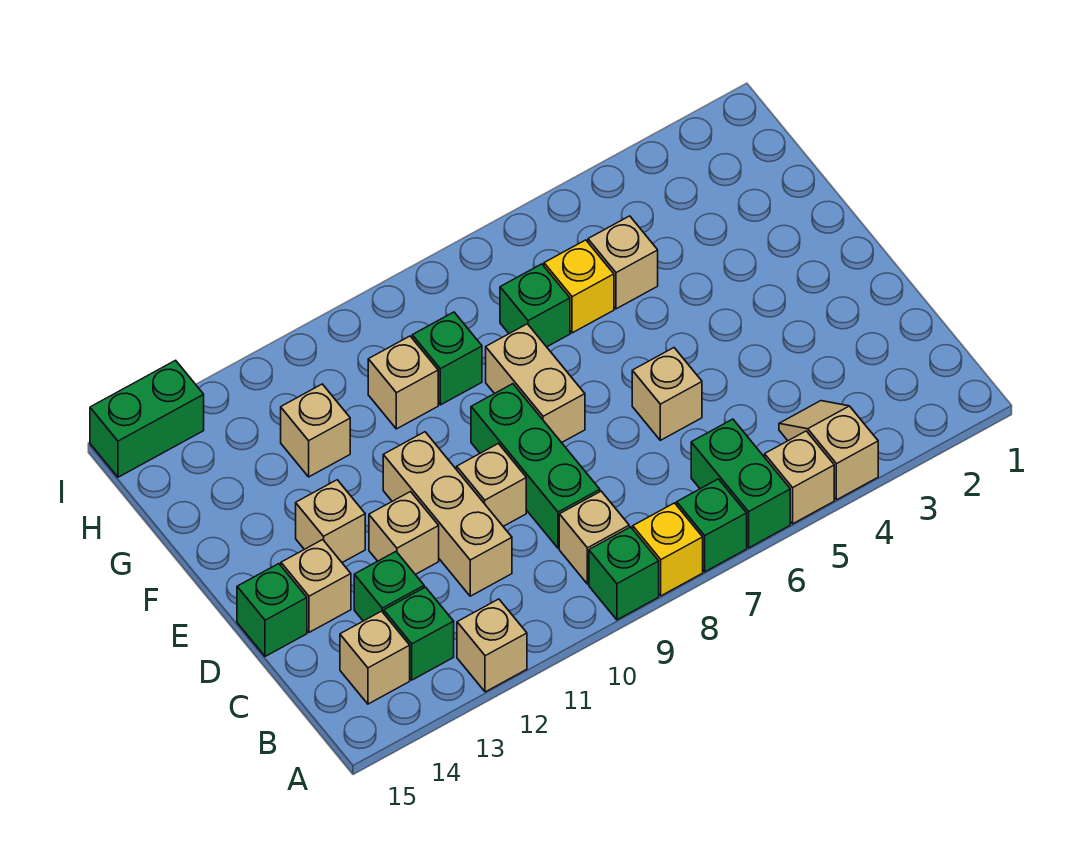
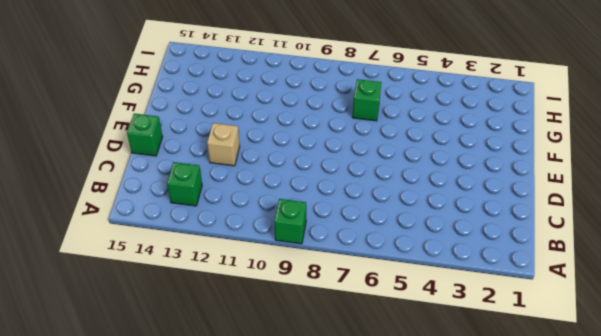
none -> tan 1x2 slope [779,401,878,500]
none -> tan 1x1 brick [765,431,834,524]
none -> green 1x2 brick [691,419,790,548]

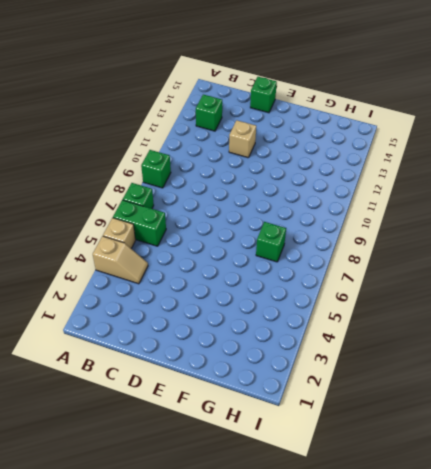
none -> yellow 1x1 brick [633,503,703,596]
none -> tan 1x1 brick [457,599,527,692]
none -> tan 1x1 brick [559,491,629,584]

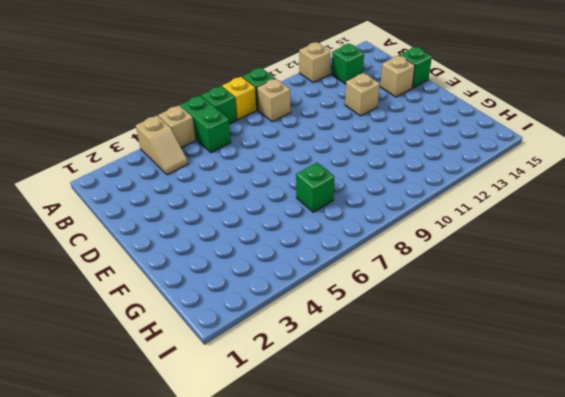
none -> tan 1x1 brick [340,611,410,704]
none -> green 1x3 brick [471,384,600,548]
none -> tan 1x3 brick [383,432,512,596]

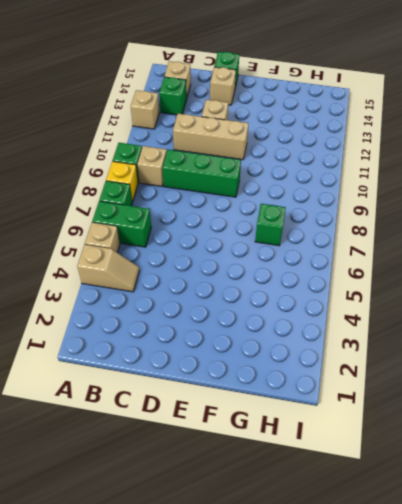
none -> green 1x1 brick [354,552,424,621]
none -> tan 1x1 brick [632,348,702,440]
none -> tan 1x1 brick [457,444,526,526]

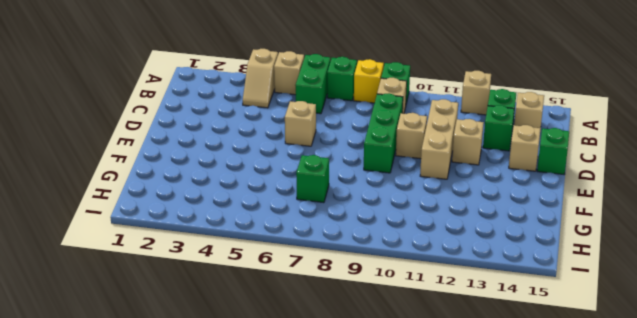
none -> tan 1x2 brick [486,324,585,443]
none -> tan 1x1 brick [296,480,365,562]
none -> tan 1x1 brick [588,216,658,309]

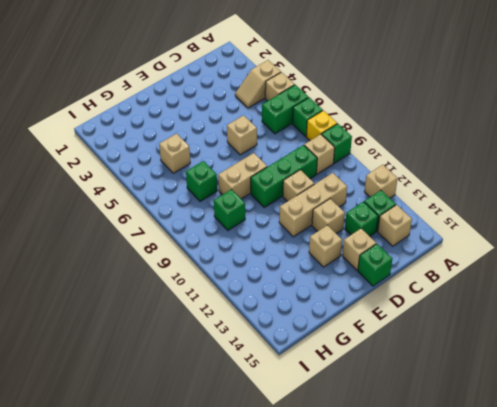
none -> yellow 1x1 brick [544,240,614,333]
none -> tan 1x1 brick [368,336,438,429]
none -> tan 1x1 brick [281,384,350,477]

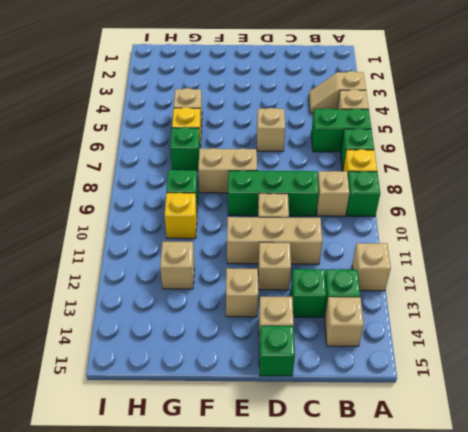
yellow 1x1 brick [164,193,197,239] -> tan 1x1 brick [368,336,438,429]
none -> green 1x2 brick [90,360,204,477]

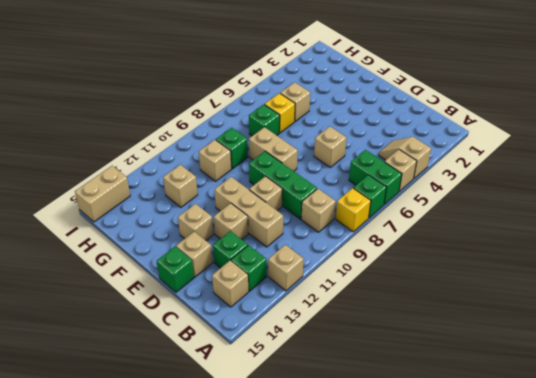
tan 1x2 brick [75,166,130,222] -> green 1x2 brick [90,360,204,477]
none -> green 1x1 brick [589,527,659,620]

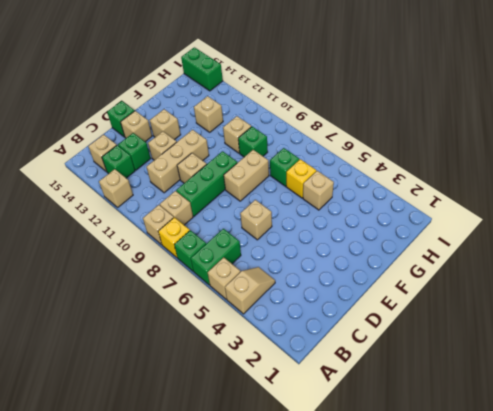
tan 1x1 brick [143,205,174,245] -> green 1x1 brick [589,527,659,620]

